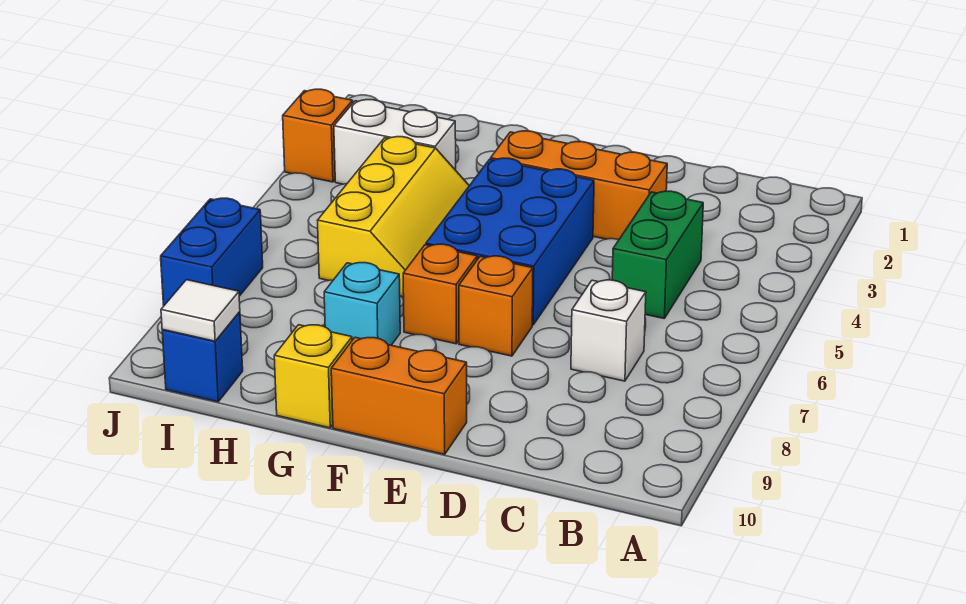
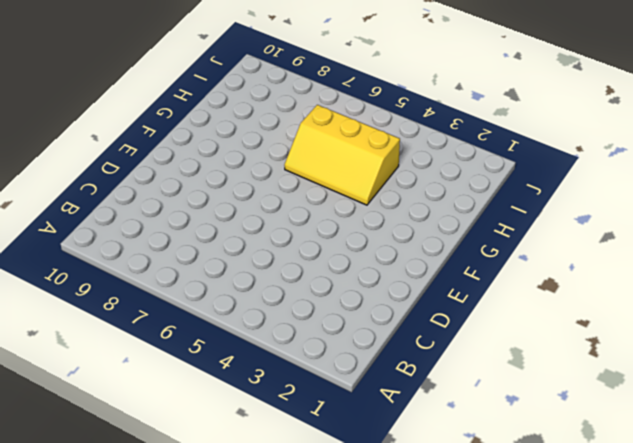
none -> green 1x2 brick [612,191,703,318]
none -> white 1x1 brick [571,280,646,381]
none -> orange 1x3 brick [491,131,667,240]

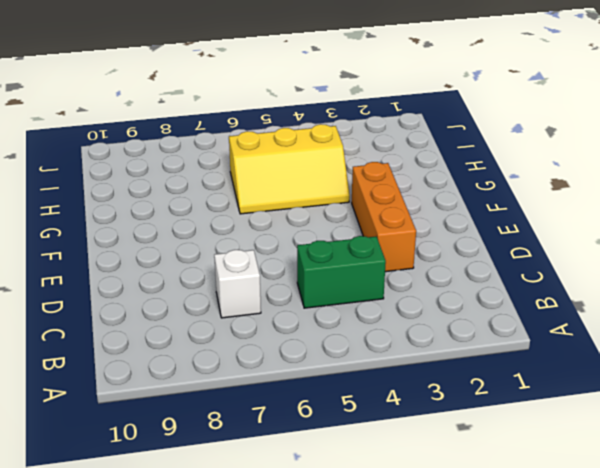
none -> blue 2x3 brick [426,158,594,325]
none -> orange 1x1 brick [459,256,533,356]
none -> orange 1x2 brick [331,337,467,454]

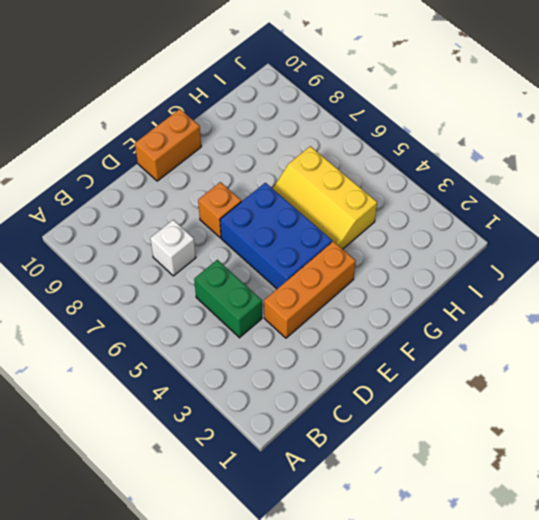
none -> orange 1x1 brick [403,244,477,344]
none -> cyan 1x1 brick [324,263,400,345]
none -> yellow 1x1 brick [274,325,352,428]

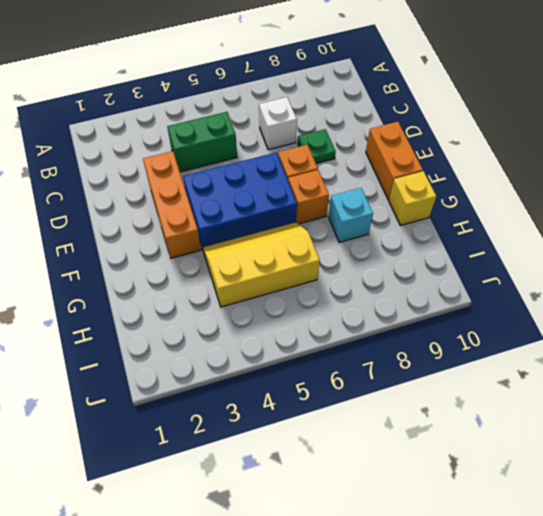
green 1x1 plate [298,129,336,164] -> none
none -> white 1x2 brick [334,100,456,184]
none -> blue 1x1 brick [162,312,243,402]
none -> orange 1x1 brick [283,89,353,182]

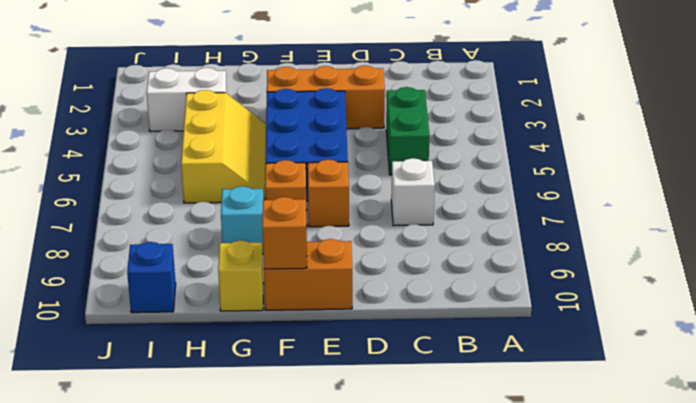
orange 1x1 brick [262,197,307,269] -> orange 1x1 brick moved to [283,89,353,182]
none -> blue 1x2 brick [161,198,263,305]
none -> white 1x1 tile [161,280,240,341]

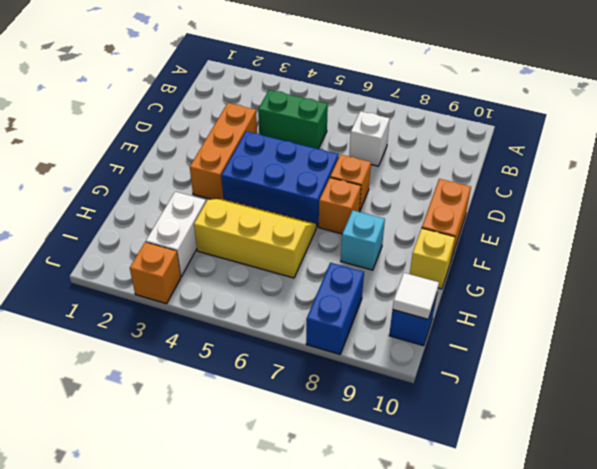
blue 1x2 brick [306,263,364,354] -> blue 1x2 brick turned to [161,198,263,305]

